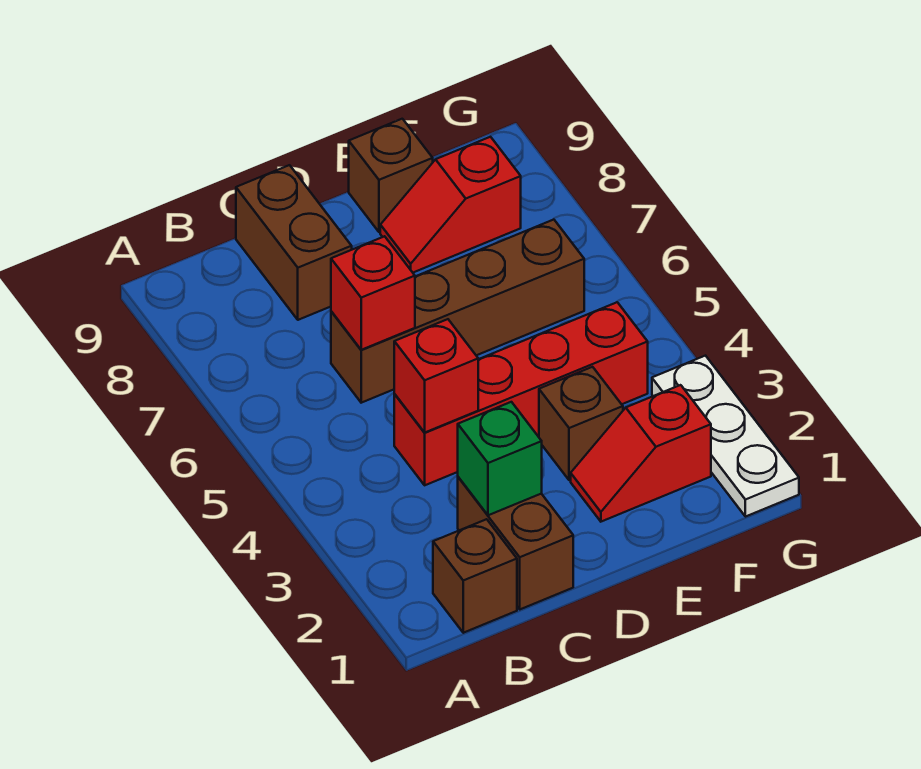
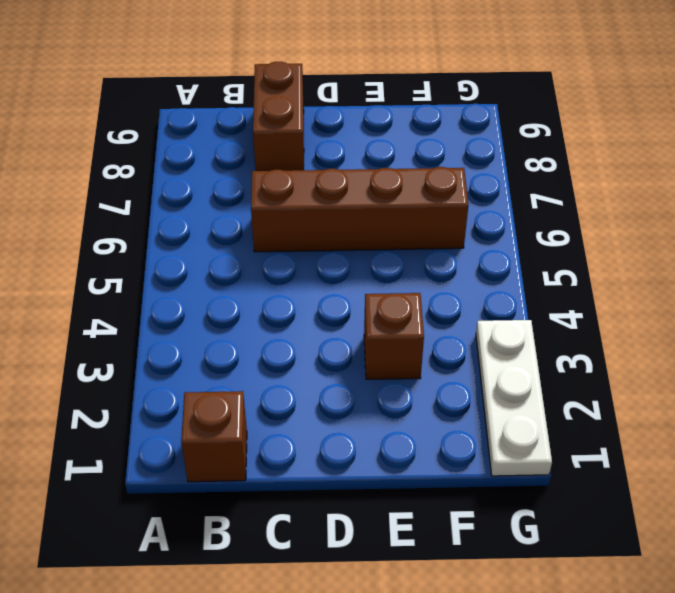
none -> brown 1x2 brick [458,477,573,609]
none -> red 1x4 brick [394,302,648,485]
none -> red 1x2 slope [571,385,711,522]

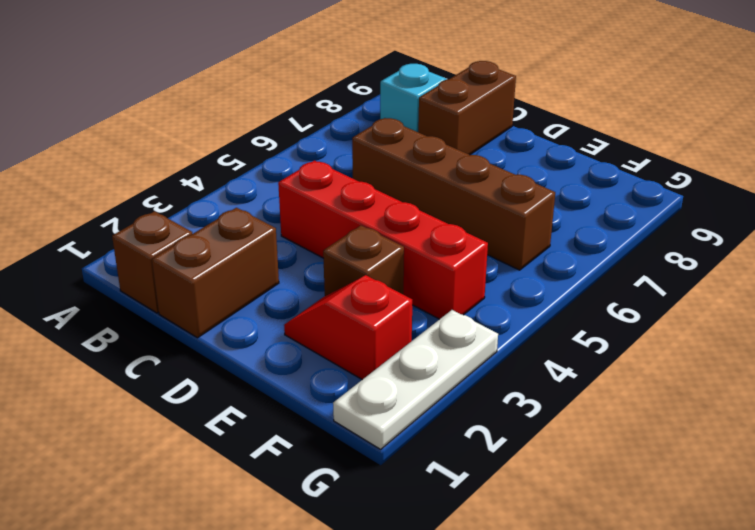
cyan 1x1 brick [380,64,447,132] -> none
none -> red 1x2 slope [380,137,521,273]
none -> brown 1x1 brick [349,119,433,232]
none -> green 1x1 brick [458,402,542,515]

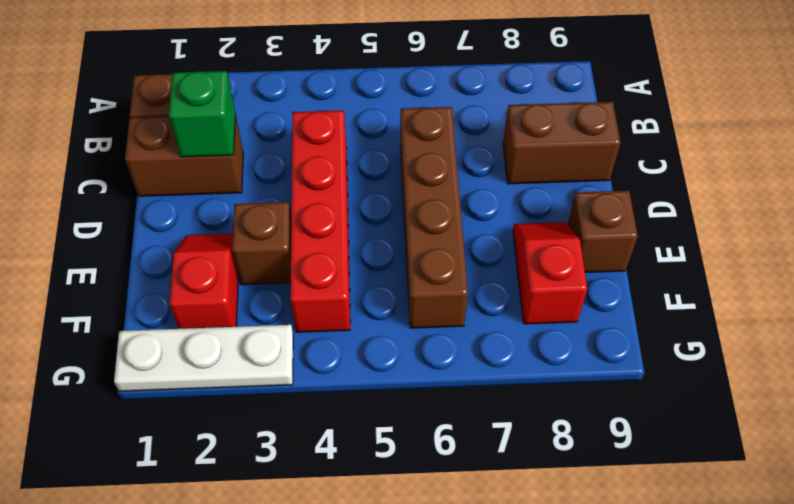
none -> red 1x1 brick [394,319,478,433]
none -> red 1x1 brick [331,236,415,350]

